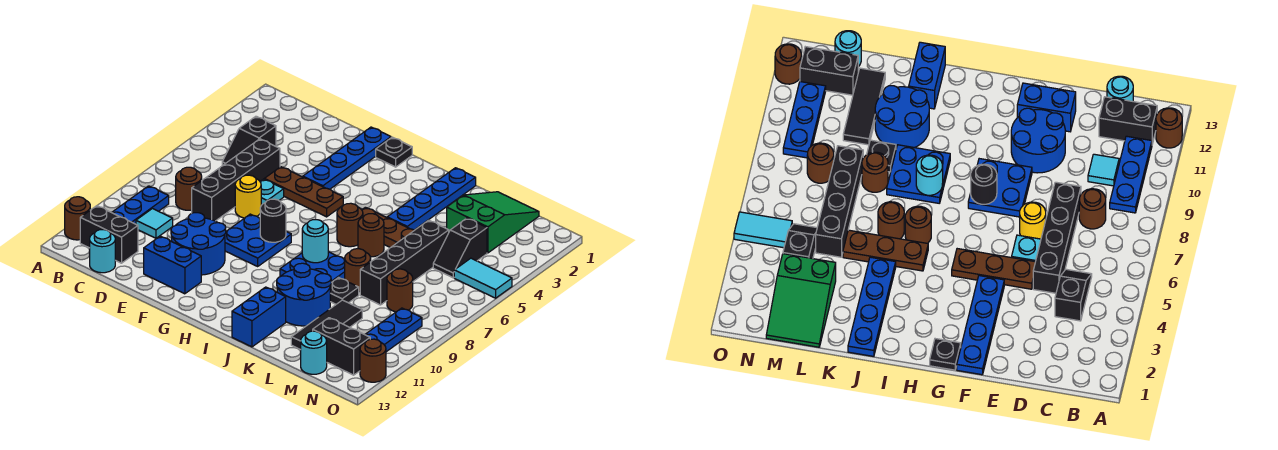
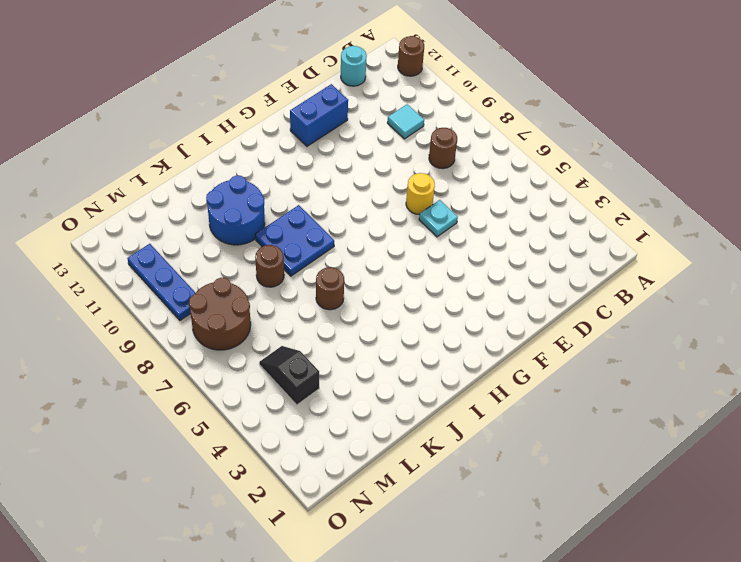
brown 2x2 round brick [189,278,251,350] -> brown 1x1 round brick [387,269,413,312]
none -> blue 1x3 plate [112,186,169,224]
none -> black 1x2 brick [80,206,138,263]
none -> black 1x2 slope [222,116,276,166]
none -> black 1x4 brick [192,139,280,221]

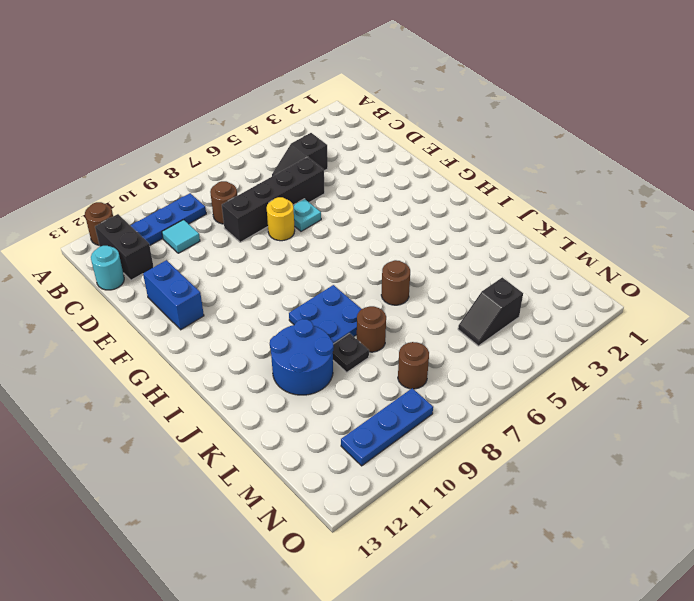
none -> brown 1x3 plate [265,167,343,217]
none -> blue 2x2 round brick [171,213,226,275]
none -> blue 1x4 plate [303,127,391,189]
none -> blue 2x2 plate [225,214,291,266]

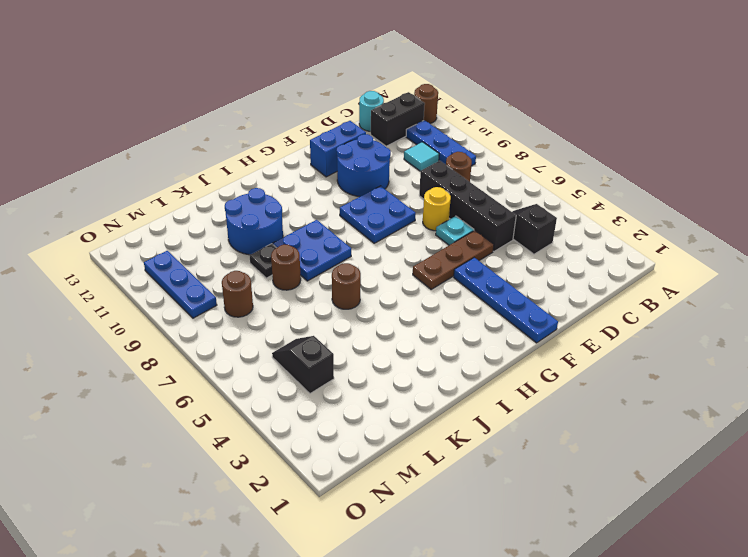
none -> black 1x1 plate [376,137,412,167]
none -> brown 1x3 plate [362,207,414,248]
none -> brown 1x1 round brick [337,203,363,247]
none -> blue 1x4 plate [387,168,476,230]

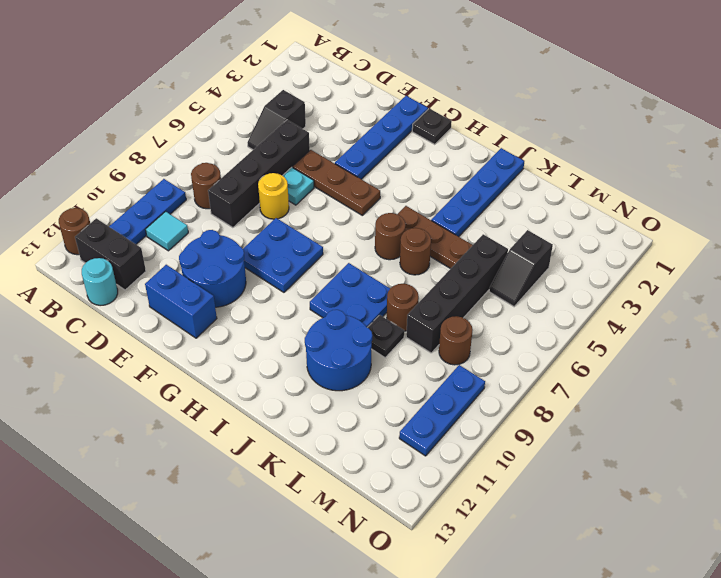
none -> blue 1x2 brick [232,287,286,347]
none -> green 2x3 slope [447,192,539,253]
none -> black 1x3 tile [291,300,362,350]
none -> black 1x2 brick [313,318,370,375]

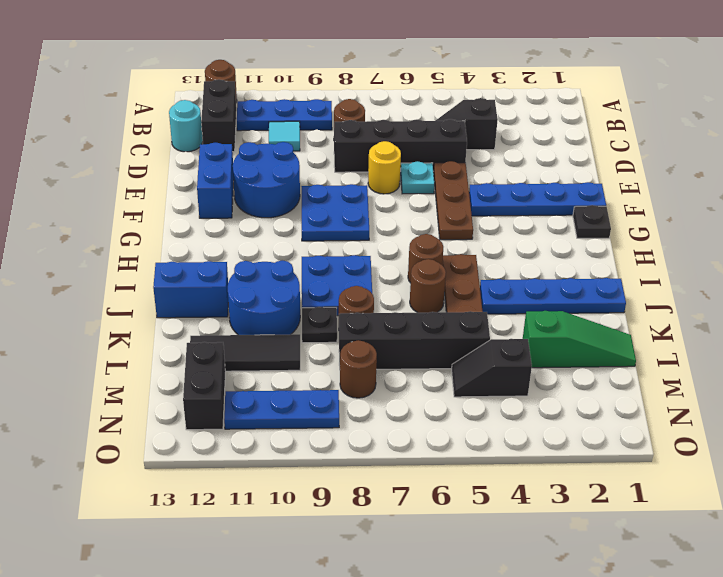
green 1x3 slope [523,311,636,368] -> green 2x3 slope [447,192,539,253]
none -> cyan 1x1 round brick [301,331,327,374]
none -> cyan 1x2 tile [454,258,512,298]
none -> brown 1x1 round brick [360,339,386,382]
none -> black 1x1 round brick [260,199,286,242]

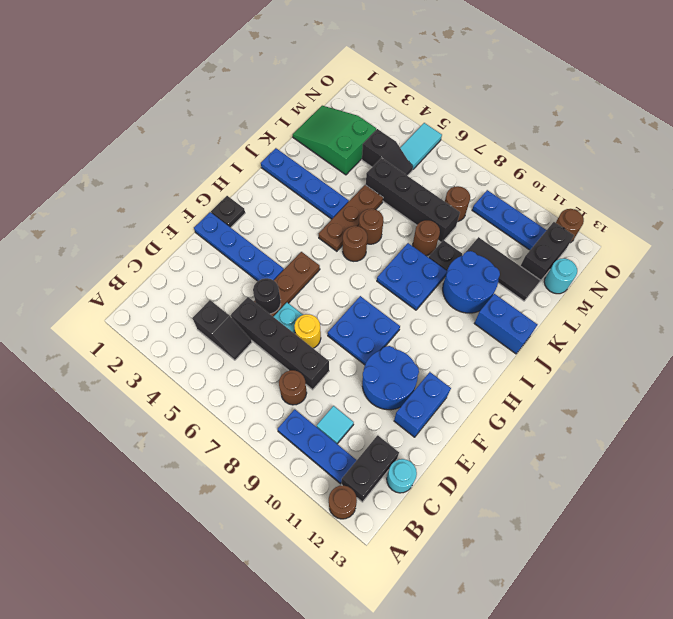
black 1x1 round brick [253,278,281,314] -> black 1x1 round brick moved to [260,199,286,242]
none -> cyan 1x1 round brick [302,220,328,263]

